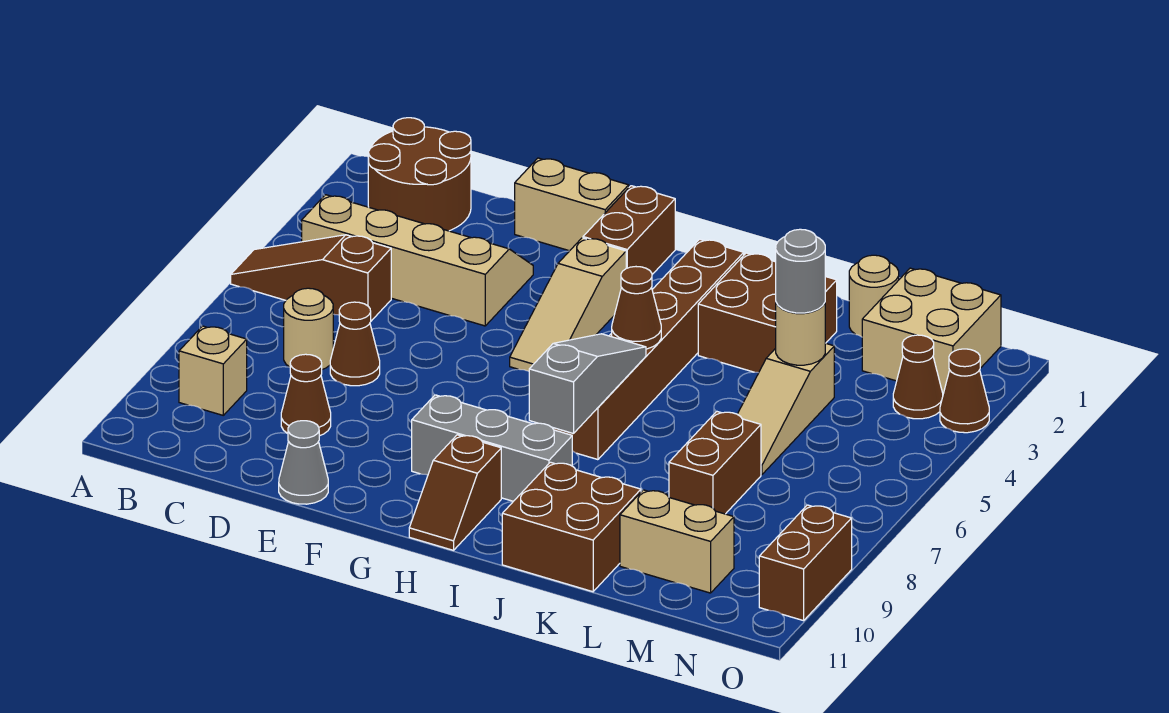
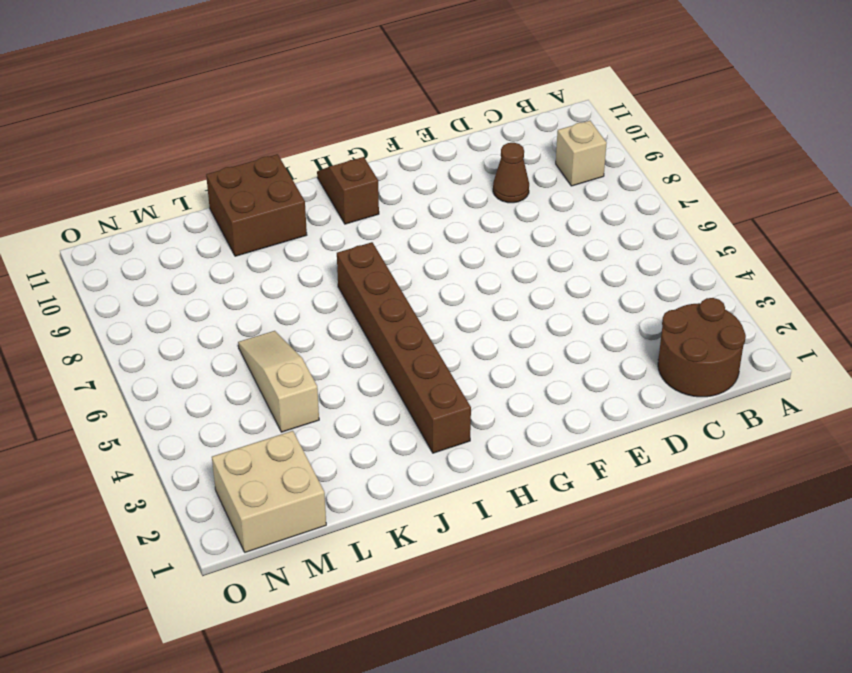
none -> brown 1x3 slope [231,235,391,321]
none -> tan 2x4 slope [302,195,533,326]
none -> tan 1x1 round brick [284,288,333,369]

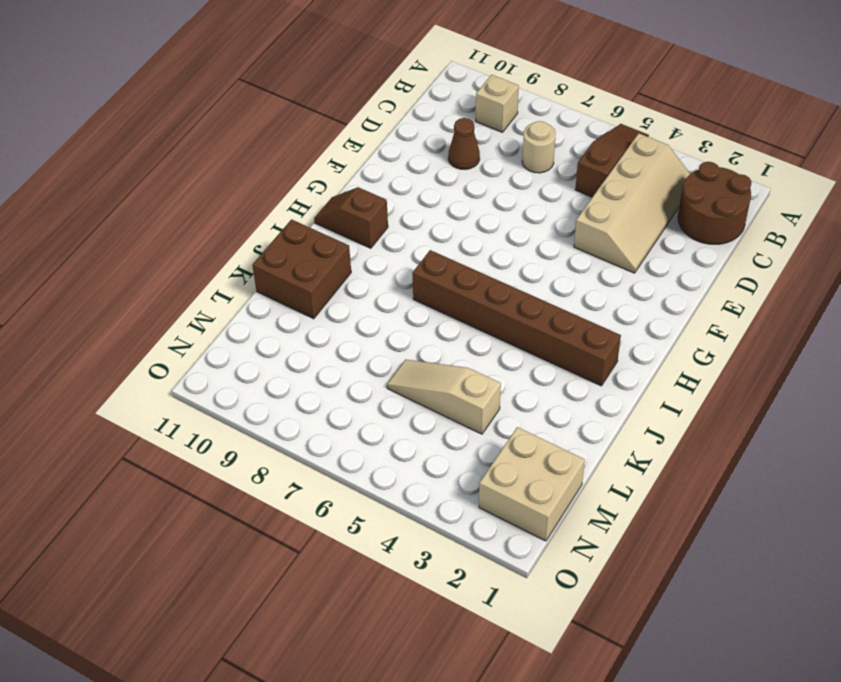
none -> brown 1x1 cone [330,302,380,386]
none -> tan 1x2 brick [515,158,629,251]
none -> grey 1x1 cone [279,421,328,504]

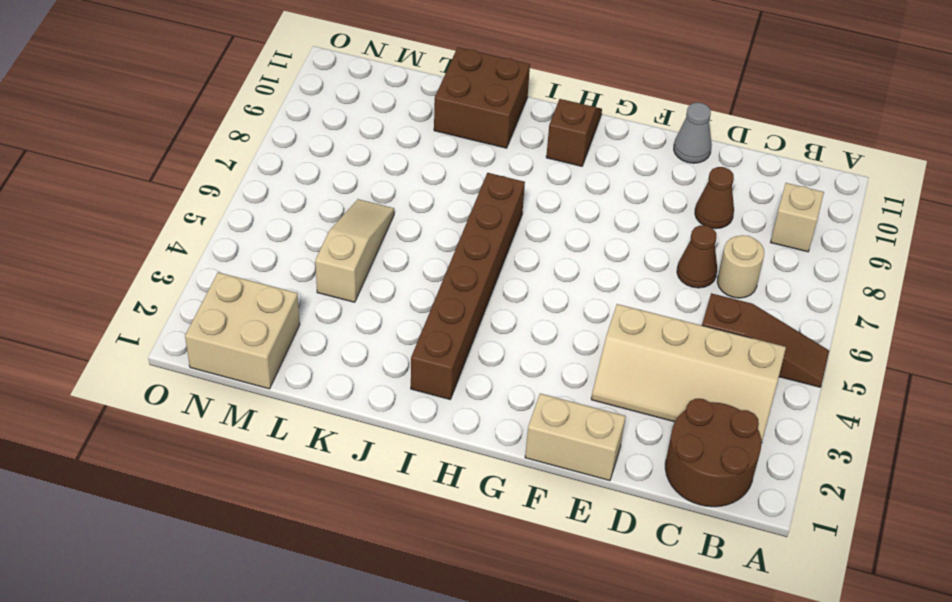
none -> brown 1x2 brick [583,186,675,274]
none -> tan 1x3 slope [510,238,626,371]
none -> grey 1x3 brick [412,395,572,501]

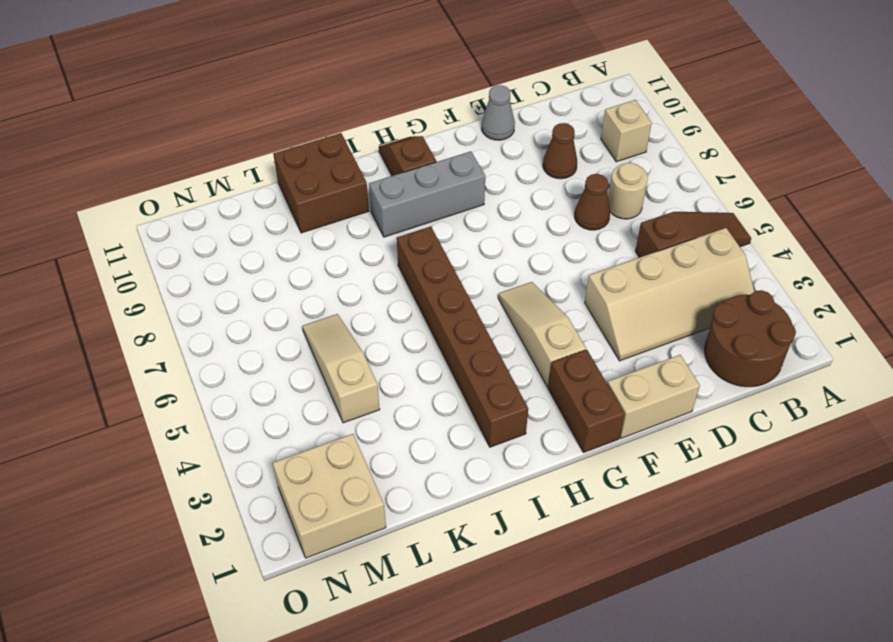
none -> brown 2x2 brick [698,253,837,373]
none -> tan 1x1 round brick [849,255,899,337]
none -> brown 1x2 brick [669,411,761,514]

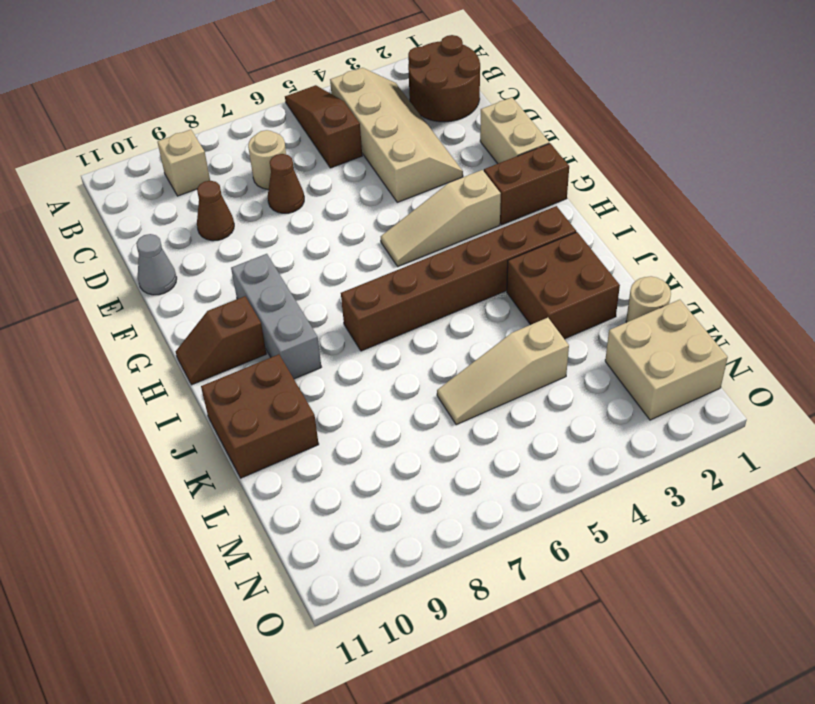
none -> brown 1x2 brick [669,411,761,514]
none -> tan 1x2 brick [620,490,734,593]
none -> brown 1x1 cone [893,335,943,419]

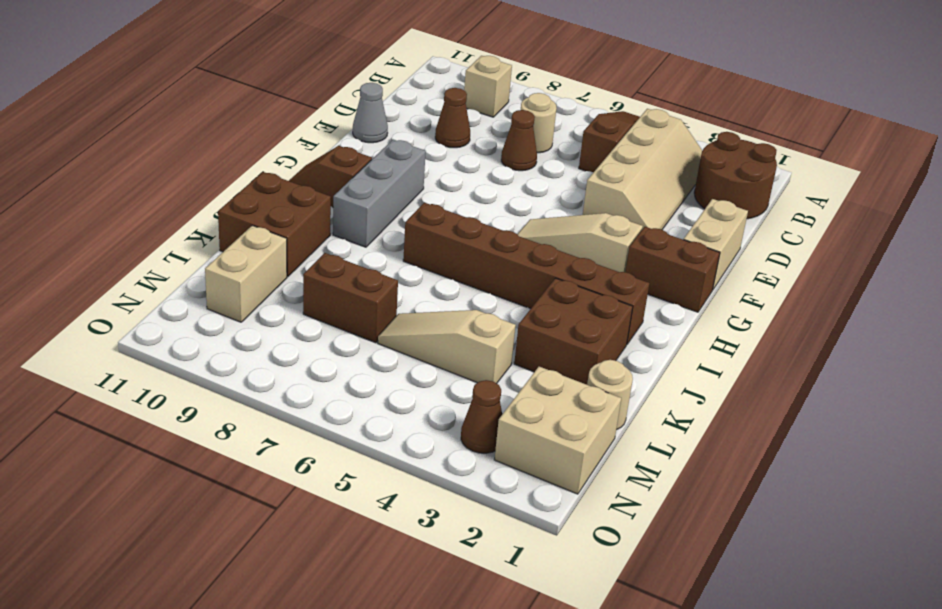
none -> brown 1x1 cone [940,349,989,433]
none -> brown 1x2 brick [759,505,852,621]
none -> brown 1x1 cone [612,267,661,349]

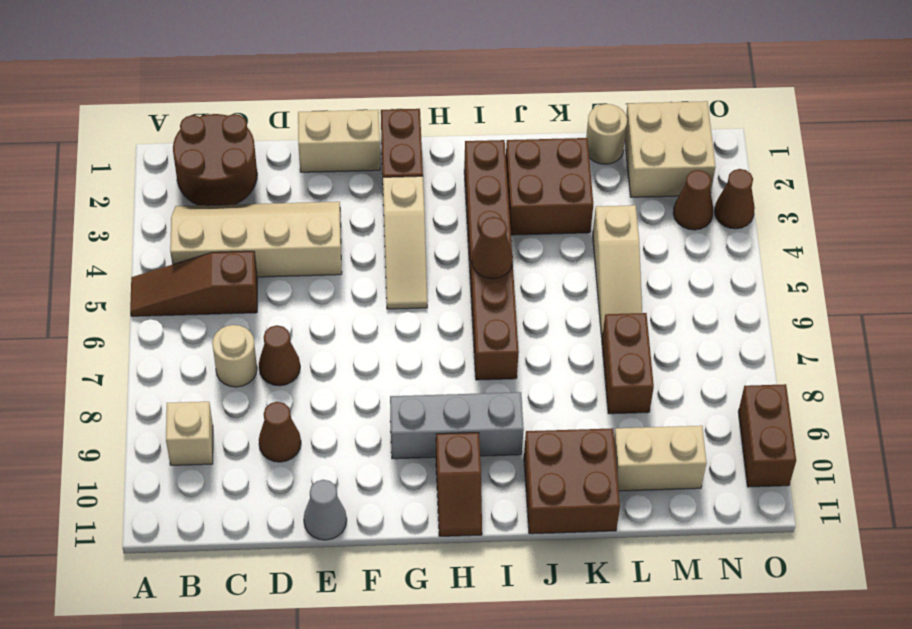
none -> grey 1x3 slope [529,334,646,434]
none -> tan 1x1 round brick [776,303,825,365]
none -> grey 1x1 round brick [776,229,825,313]

